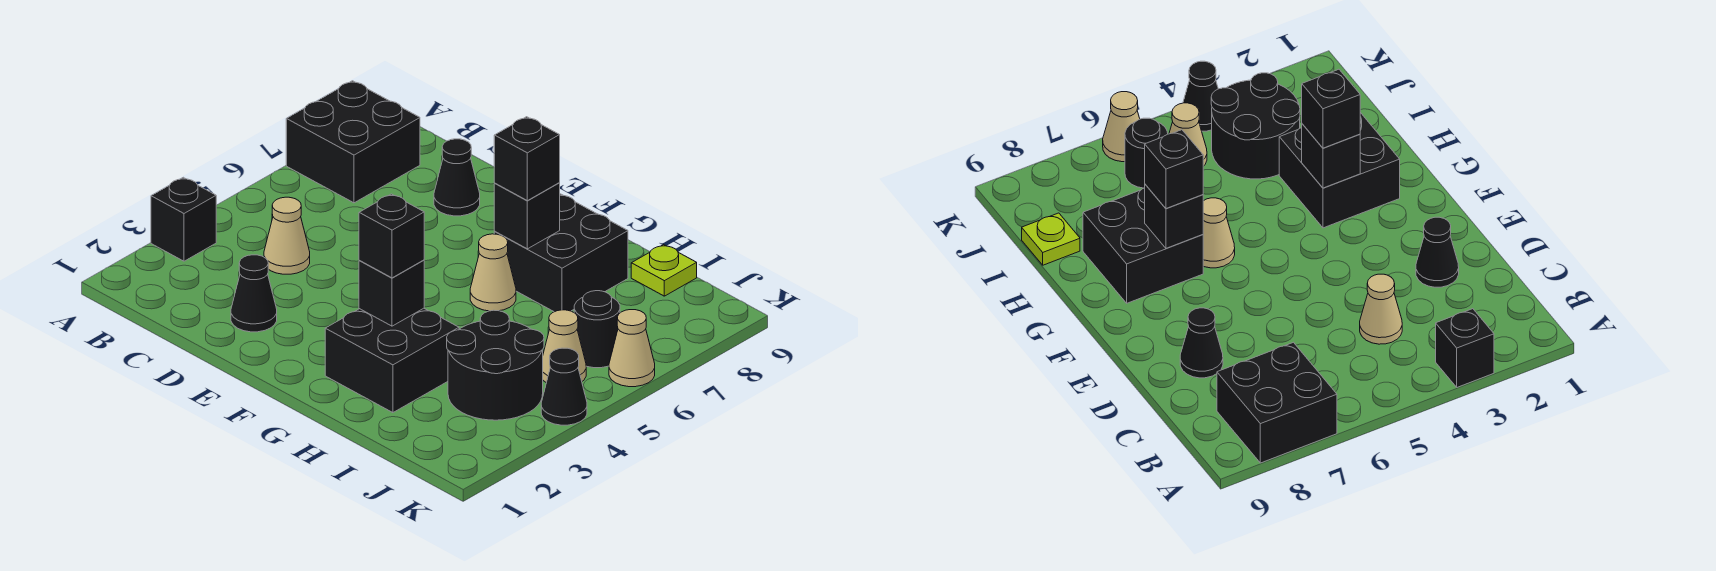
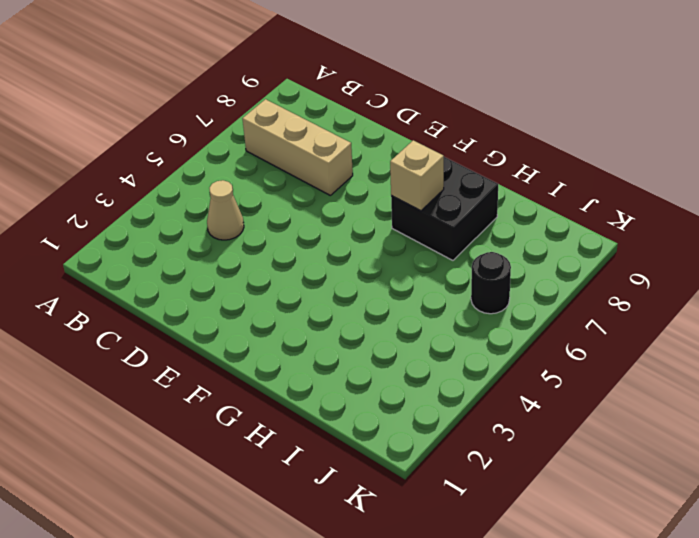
tan 1x3 brick [242,99,353,195] -> black 2x2 brick [286,81,420,203]
tan 1x1 brick [390,140,444,211] -> black 1x1 brick [494,183,560,249]
none -> black 1x1 brick [151,177,216,261]
none -> black 1x1 cone [231,255,277,332]
none -> black 1x1 cone [434,139,480,216]

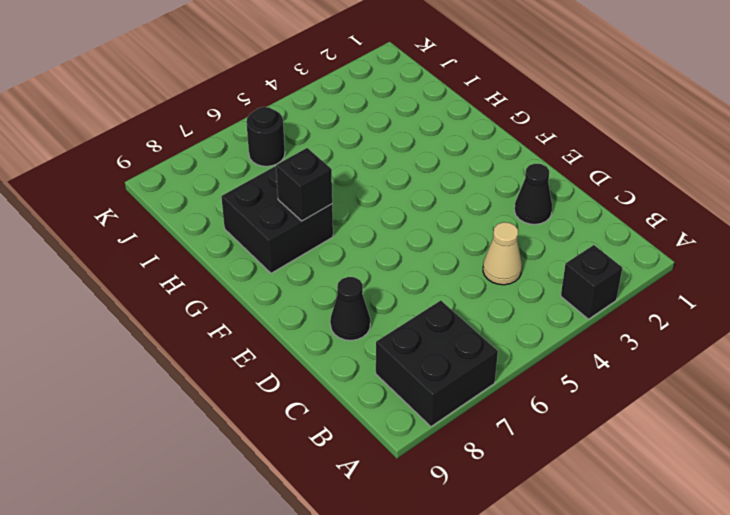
none -> black 2x2 brick [325,308,459,413]
none -> tan 1x1 cone [470,234,516,311]
none -> black 2x2 round brick [447,310,544,420]

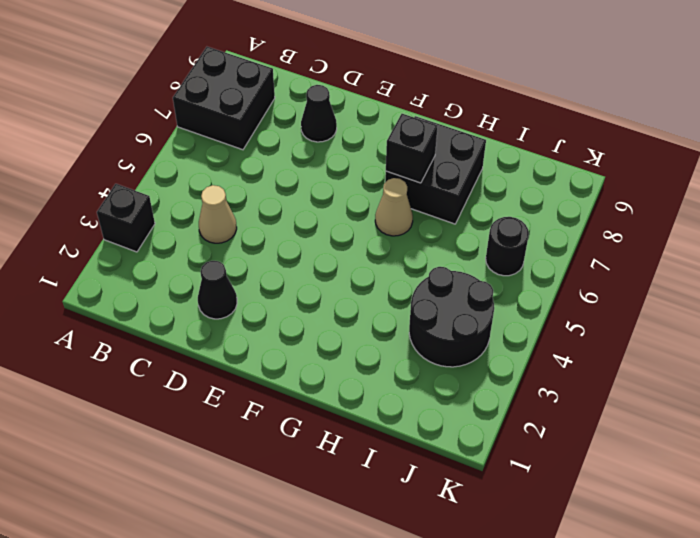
none -> black 2x2 brick [325,308,459,413]
none -> lime 1x1 plate [631,245,697,296]
none -> tan 1x1 cone [543,310,586,383]

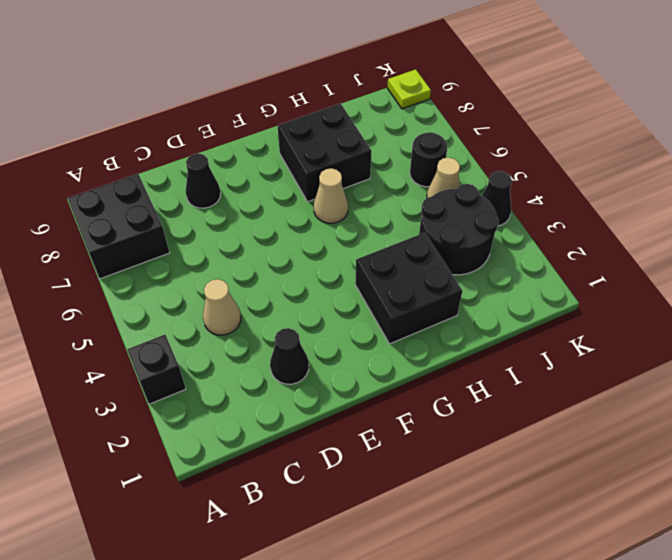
lime 1x1 plate [387,69,431,109] -> lime 1x1 plate moved to [631,245,697,296]
none -> tan 1x1 cone [609,310,655,387]
none -> black 1x1 brick [359,260,424,326]
none -> black 1x1 brick [494,183,560,249]

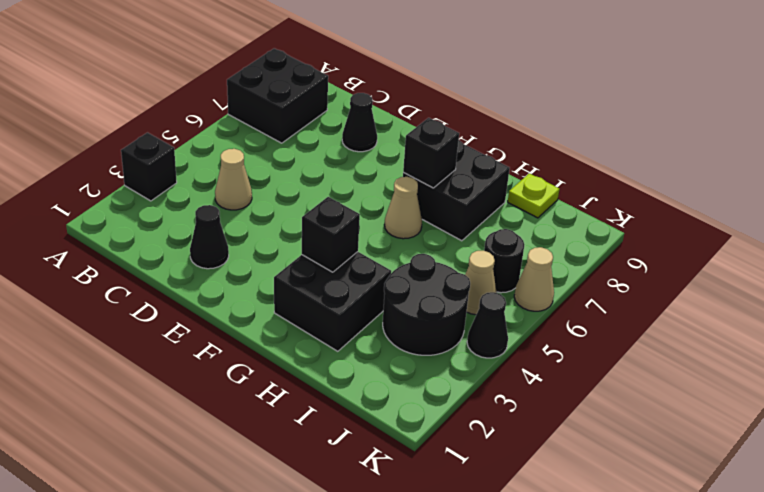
none -> black 1x1 brick [359,194,424,278]
none -> black 1x1 brick [494,117,560,201]

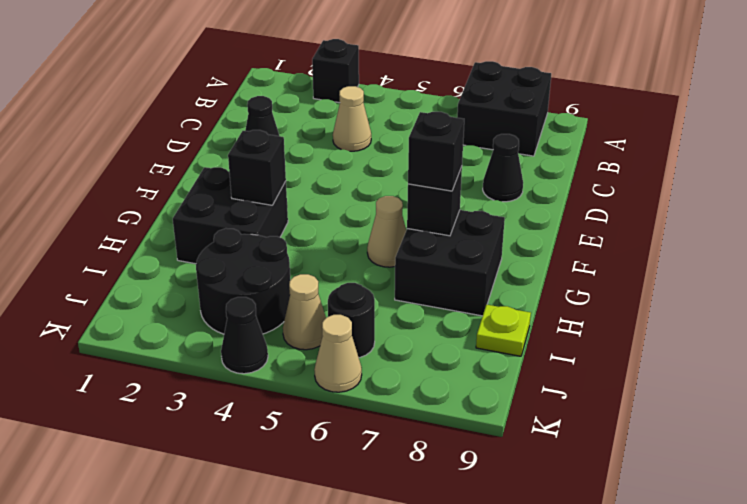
none -> black 1x1 brick [359,194,424,278]

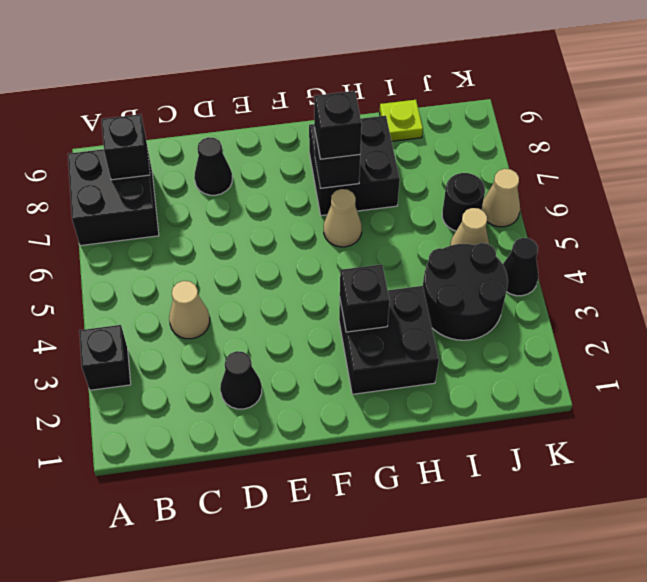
black 1x1 brick [101,114,150,180] -> black 1x1 brick moved to [359,194,424,278]

